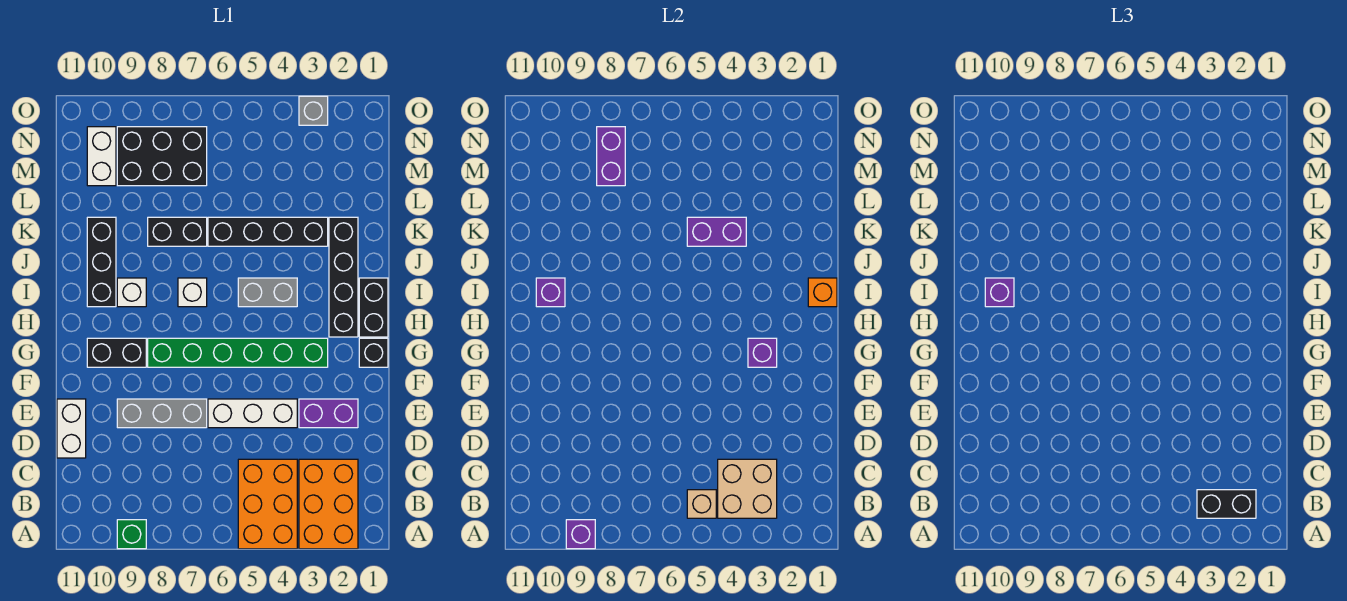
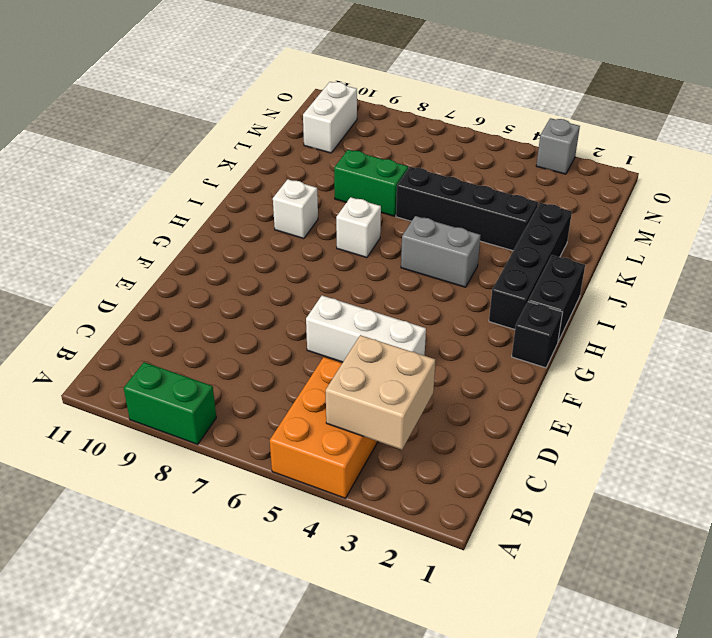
green 1x2 brick [124,362,216,444] -> green 1x1 brick [117,520,146,549]
green 1x2 brick [334,150,408,216] -> black 1x2 brick [148,217,207,246]
none -> orange 2x3 brick [299,459,358,549]
none -> white 1x2 brick [57,399,86,458]
none -> purple 1x2 brick [299,399,358,428]
none -> grey 1x3 brick [117,399,207,428]

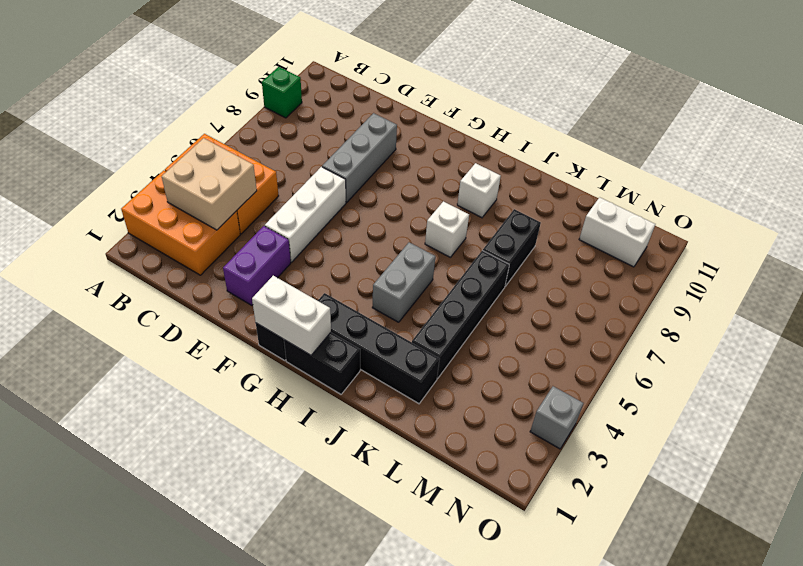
white 1x2 brick [252,276,331,355] -> white 1x2 brick moved to [57,399,86,458]
none -> green 1x6 brick [148,338,328,367]
none -> black 1x2 brick [87,338,146,367]
none -> black 1x3 brick [87,217,116,307]
none -> black 2x3 brick [117,127,207,186]

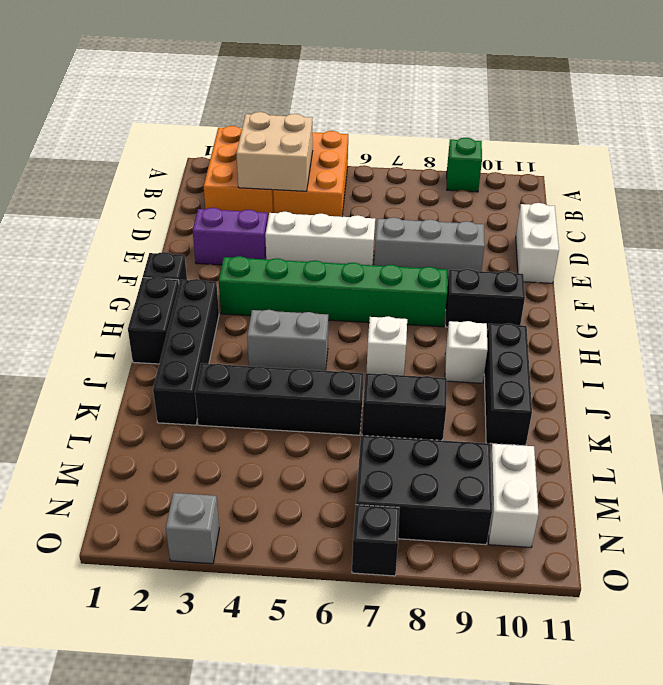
black 1x1 brick [352,505,400,576] -> none
none -> purple 1x1 brick [566,520,595,549]
none -> tan 1x1 brick [687,490,716,518]
none -> purple 1x1 brick [748,338,777,367]
none -> orange 1x1 brick [808,278,837,307]

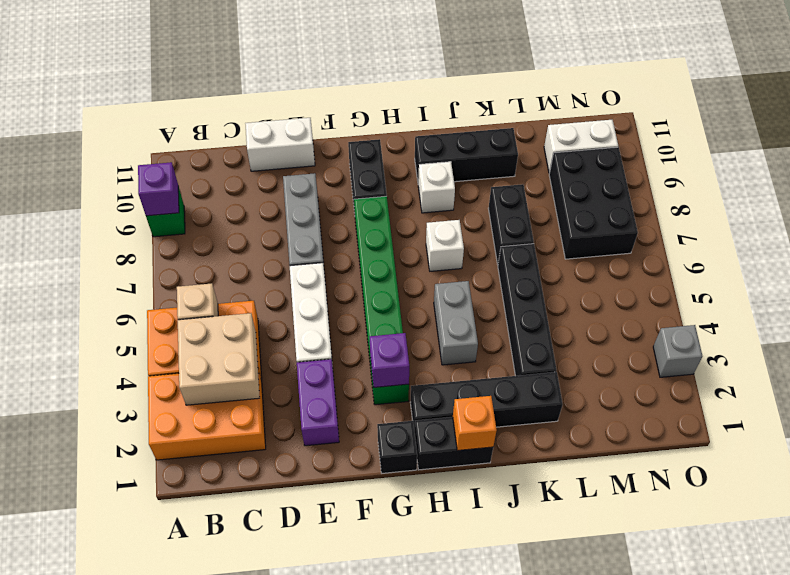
none -> purple 1x1 brick [536,278,565,307]
none -> purple 1x2 brick [687,217,746,246]
none -> purple 1x2 brick [597,127,625,186]
none -> black 1x2 brick [1197,490,1256,518]

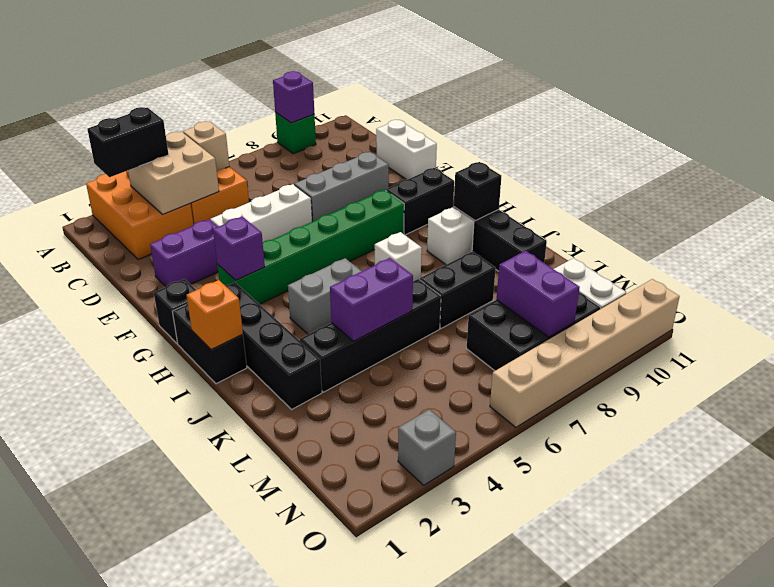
black 1x1 brick [453,162,501,221] -> purple 1x1 brick [536,278,565,307]
tan 1x6 brick [490,279,680,427] -> none
none -> purple 1x1 brick [985,278,1014,307]

